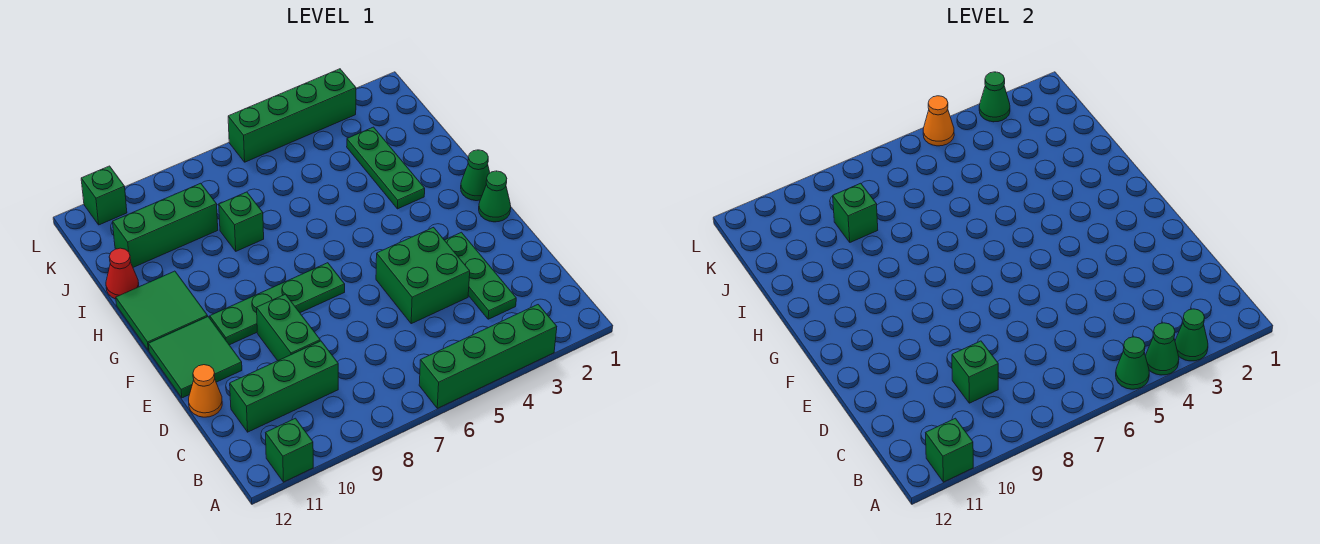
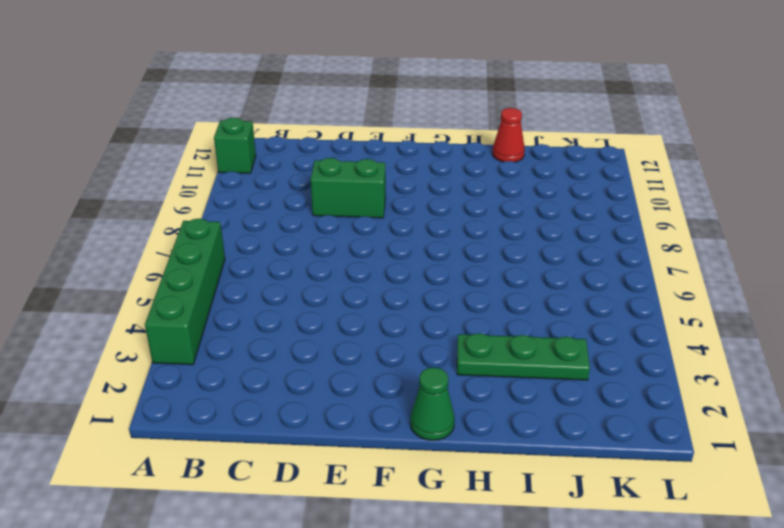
none -> green 1x3 plate [445,232,516,319]
none -> green 1x3 brick [230,341,338,432]
none -> green 2x2 brick [376,227,470,324]

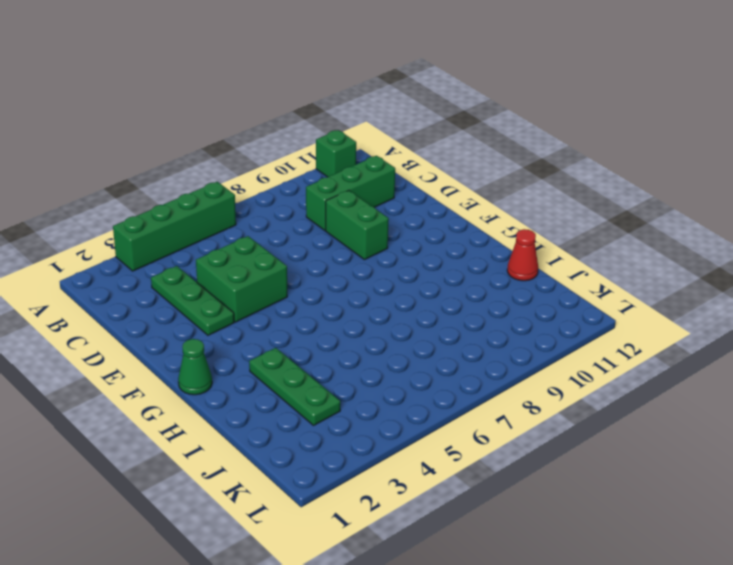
none -> orange 1x1 cone [189,365,222,417]
none -> green 2x2 tile [149,317,242,398]
none -> green 1x1 cone [479,171,511,222]

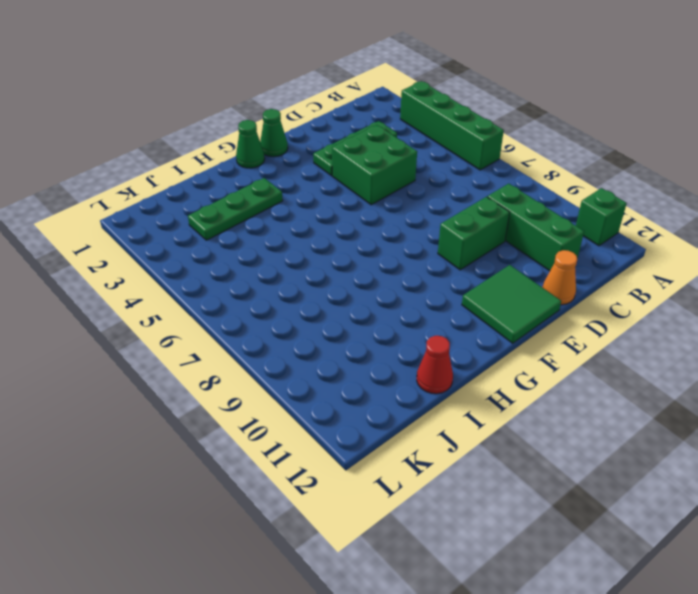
none -> green 1x4 plate [210,263,345,345]
none -> green 2x2 tile [116,271,208,350]
none -> green 1x1 brick [219,192,264,251]

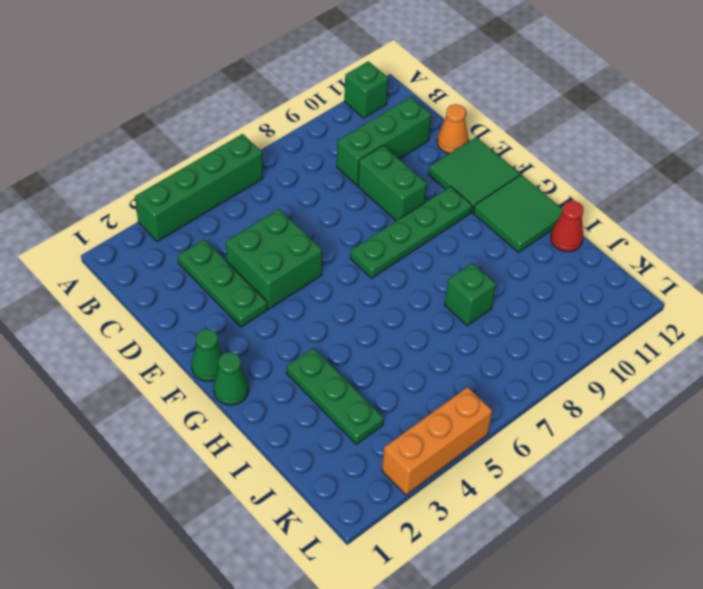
orange 1x3 brick [382,387,492,495] -> green 1x4 brick [228,69,356,162]
none -> green 1x3 brick [113,183,218,267]
none -> green 1x1 brick [81,166,127,225]
none -> green 1x1 cone [1175,309,1208,361]

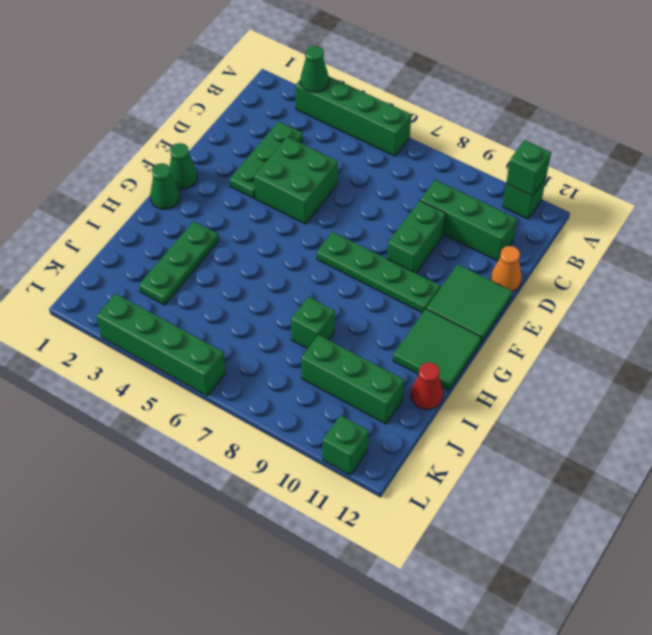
none -> green 1x1 cone [1146,323,1179,375]
none -> green 1x1 cone [1116,337,1149,389]
none -> green 1x1 brick [952,341,998,403]

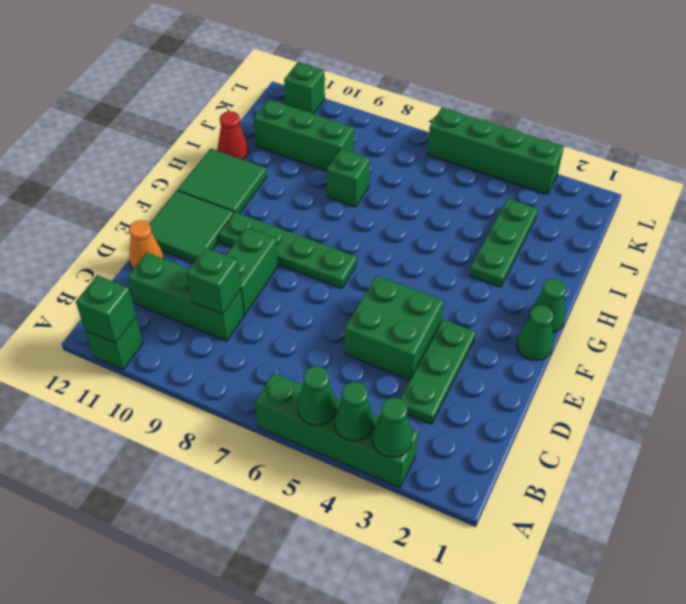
none -> green 1x1 brick [833,183,878,242]
none -> green 1x1 cone [979,72,1010,122]
none -> orange 1x1 cone [923,96,954,146]

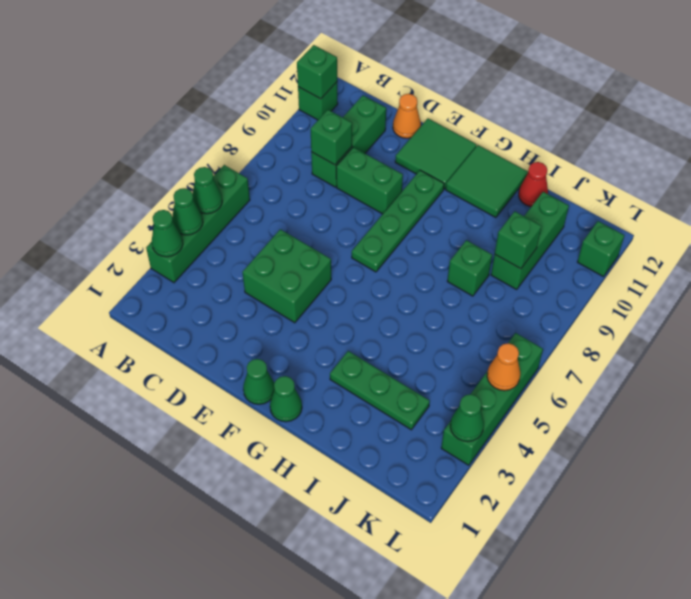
none -> green 1x3 plate [445,232,516,319]

